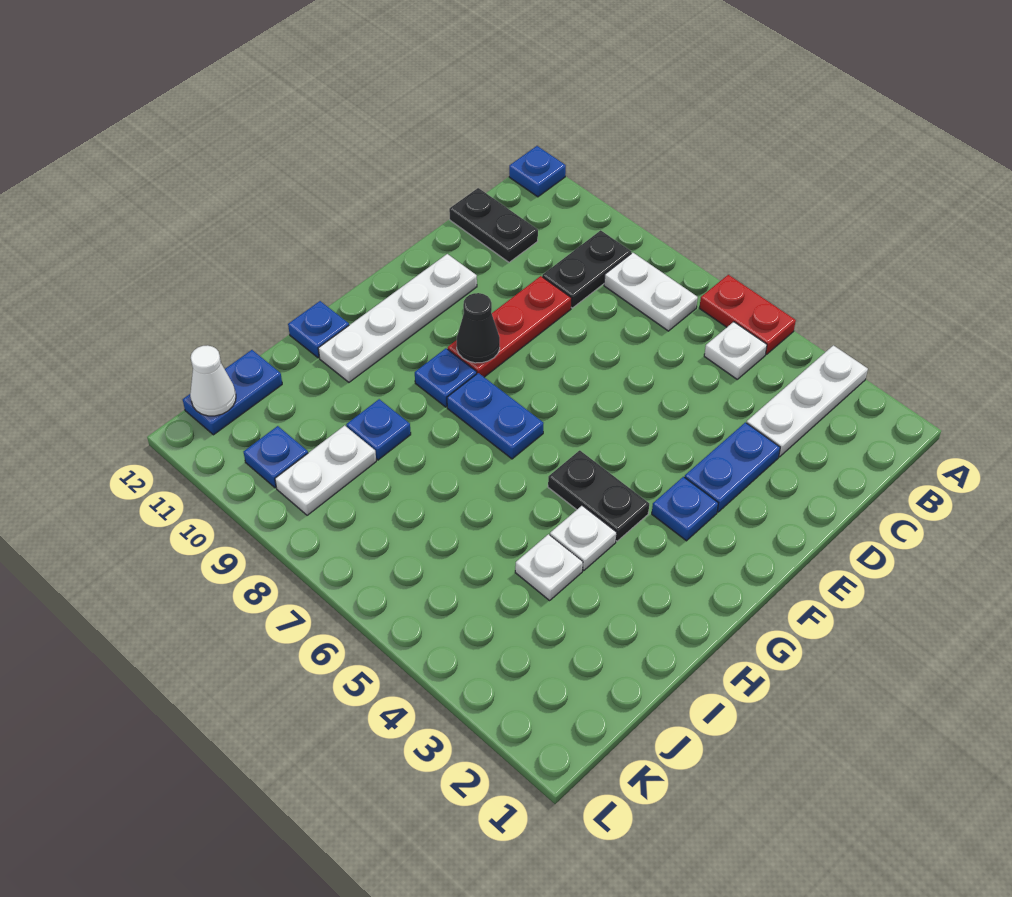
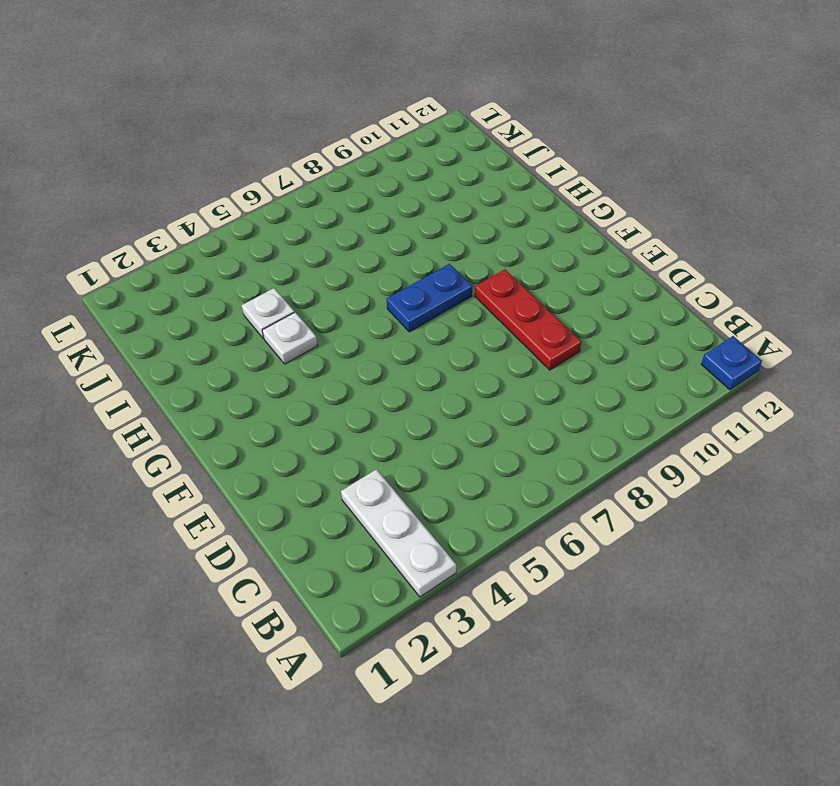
none -> red 1x2 plate [699,275,796,355]
none -> white 1x1 plate [704,322,767,379]
none -> white 1x2 plate [604,253,698,331]

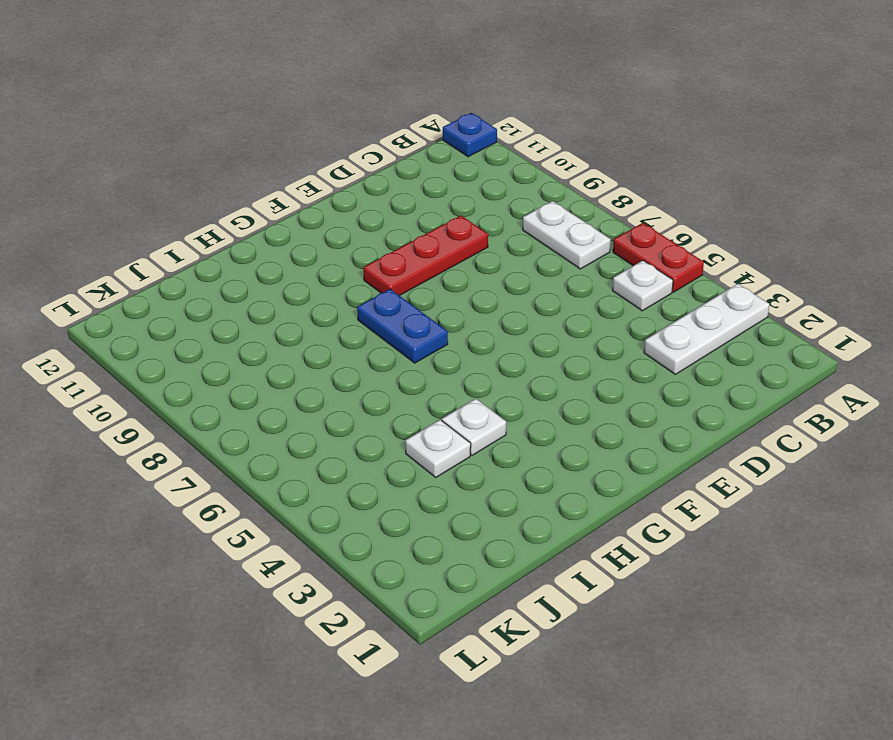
none -> black 1x2 plate [542,230,631,308]
none -> black 1x2 plate [449,188,538,262]
none -> blue 1x2 plate [685,422,780,512]

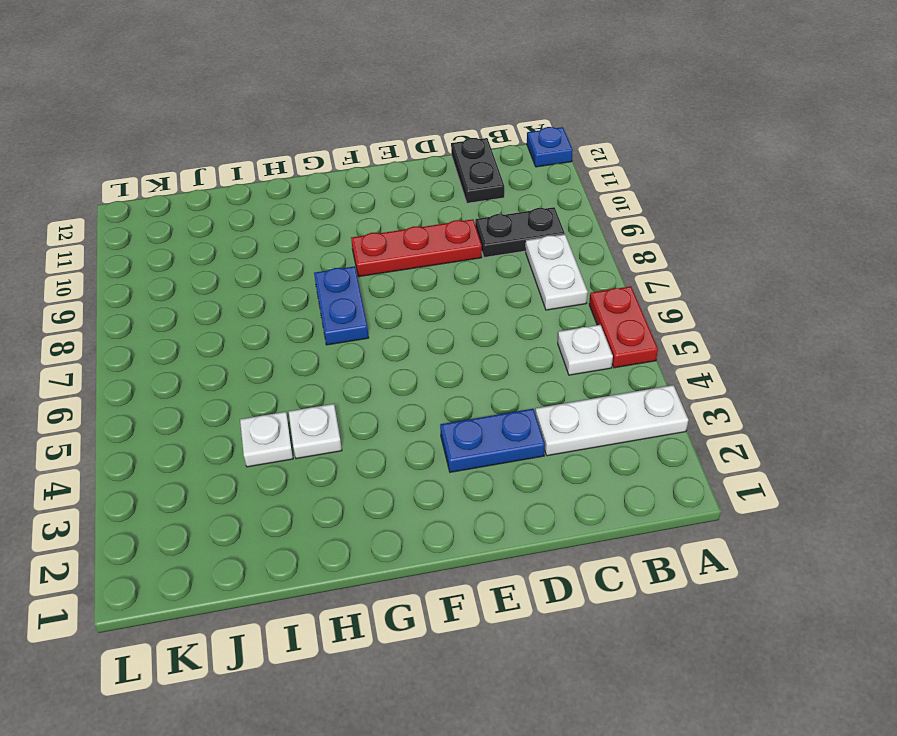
none -> white 1x4 plate [318,254,477,382]
none -> blue 1x1 plate [652,477,718,541]
none -> black 1x2 plate [548,450,649,541]

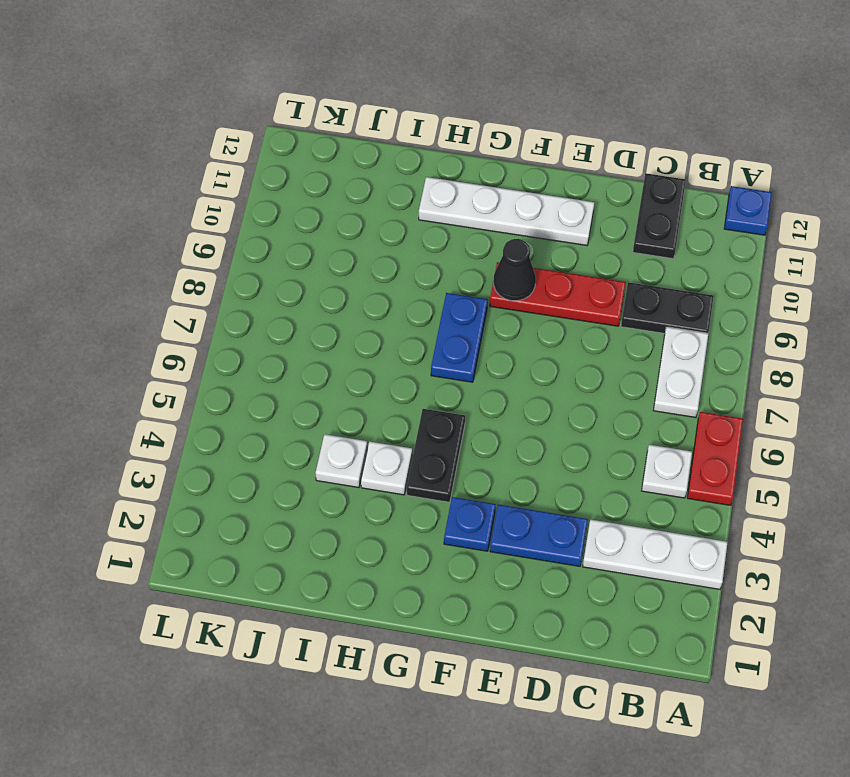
none -> blue 1x1 plate [415,348,477,407]
none -> blue 1x1 plate [288,301,349,358]
none -> blue 1x1 plate [346,399,411,460]

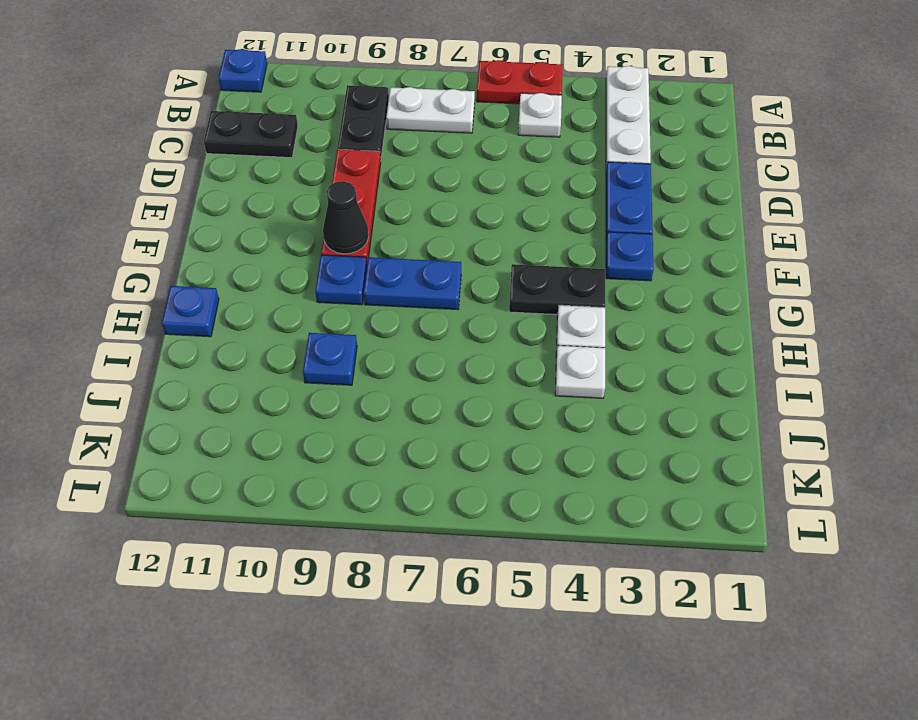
none -> white 1x4 plate [318,254,477,382]
none -> white 1x2 plate [275,425,376,515]
none -> blue 1x2 plate [183,350,282,435]

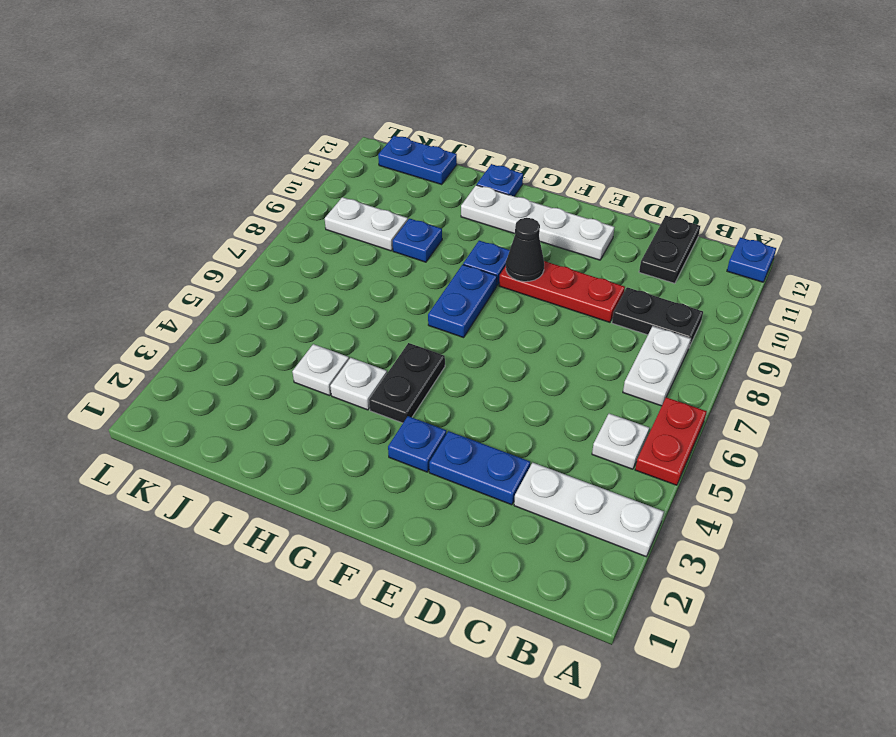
none -> blue 1x1 plate [243,426,308,488]
none -> white 1x1 cone [190,345,236,416]

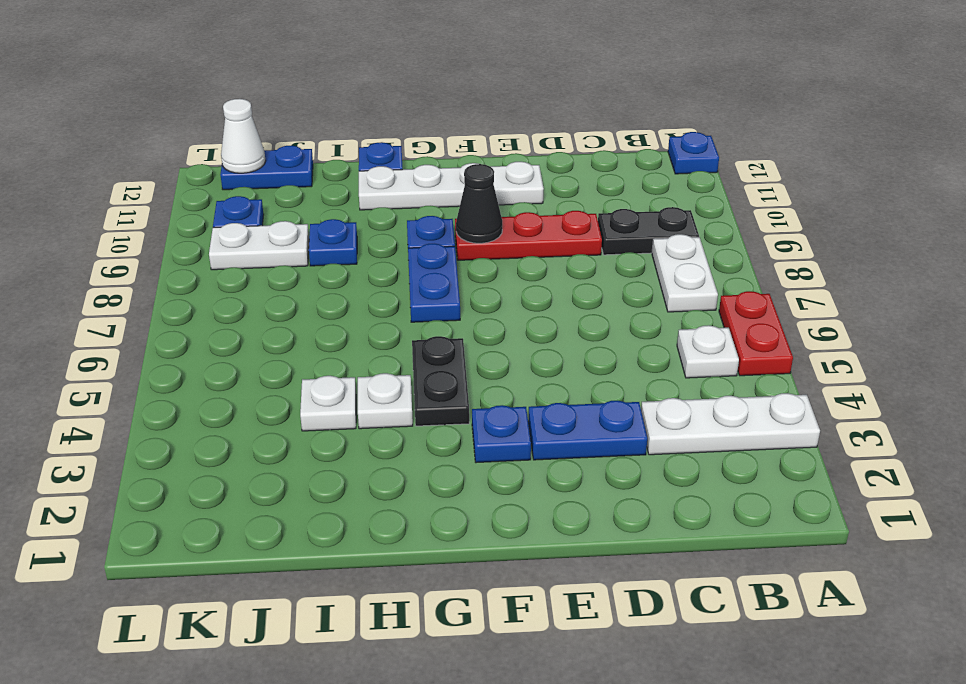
none -> black 1x2 plate [449,188,538,262]

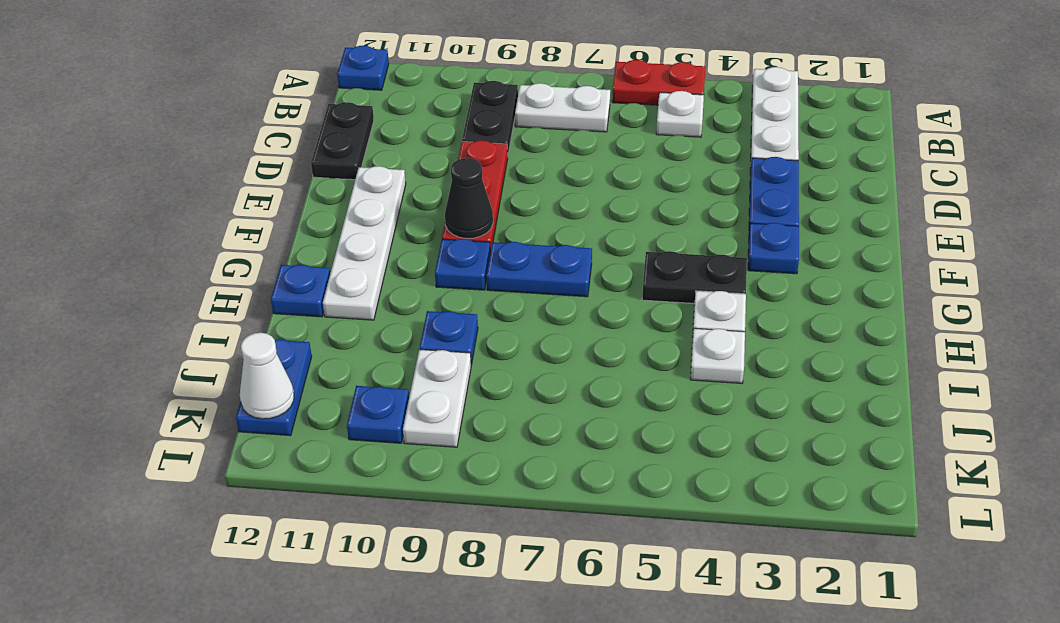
black 1x2 plate [311,102,374,180] -> black 1x2 plate turned to [449,188,538,262]

